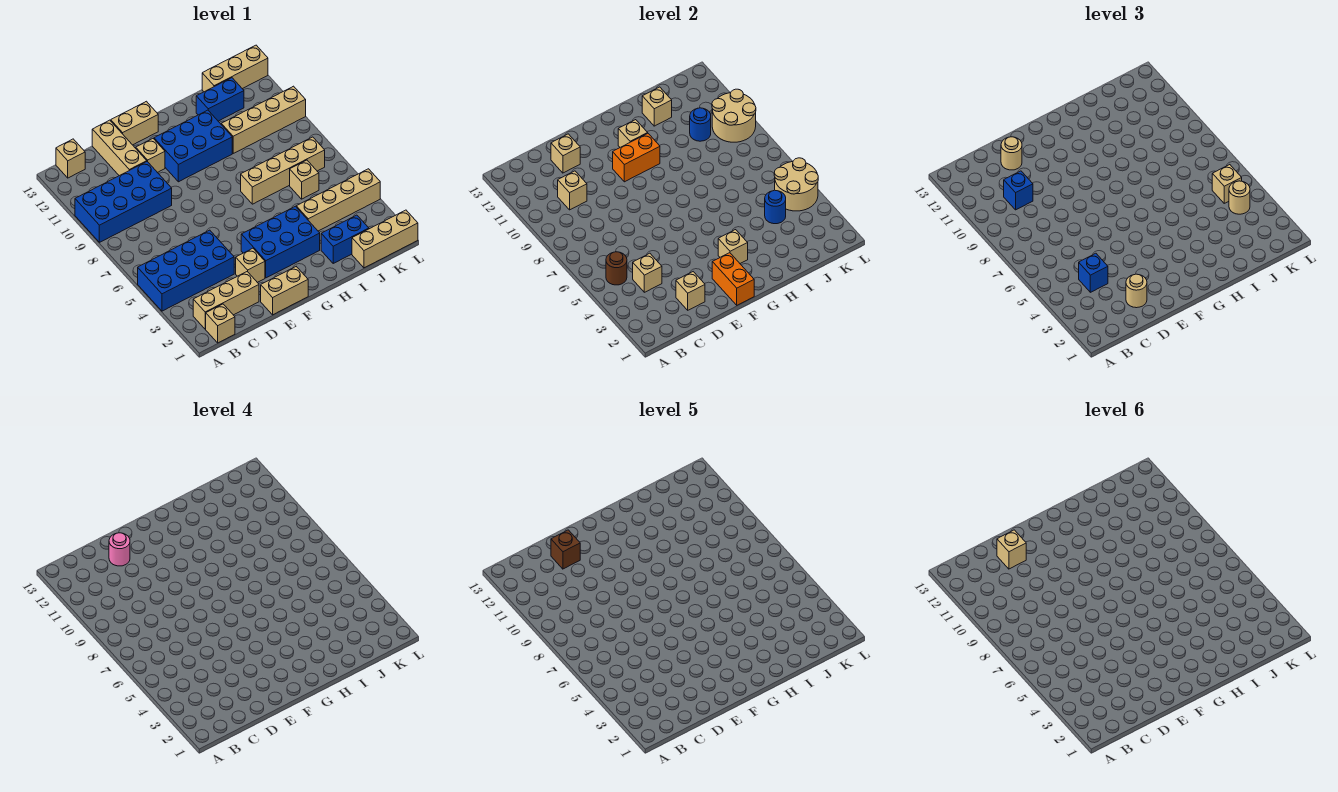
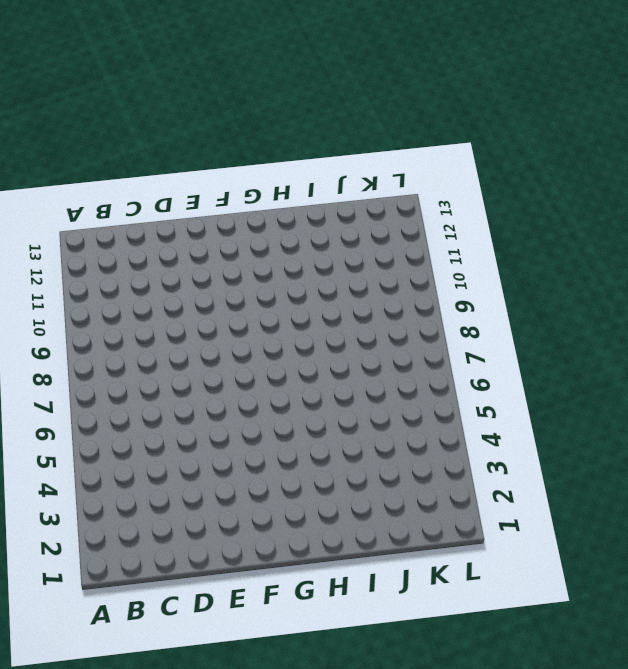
none -> blue 2x4 brick [138,230,234,311]
none -> blue 2x4 brick [75,162,172,242]
none -> tan 1x1 brick [206,304,235,343]
none -> tan 1x3 brick [193,272,259,329]

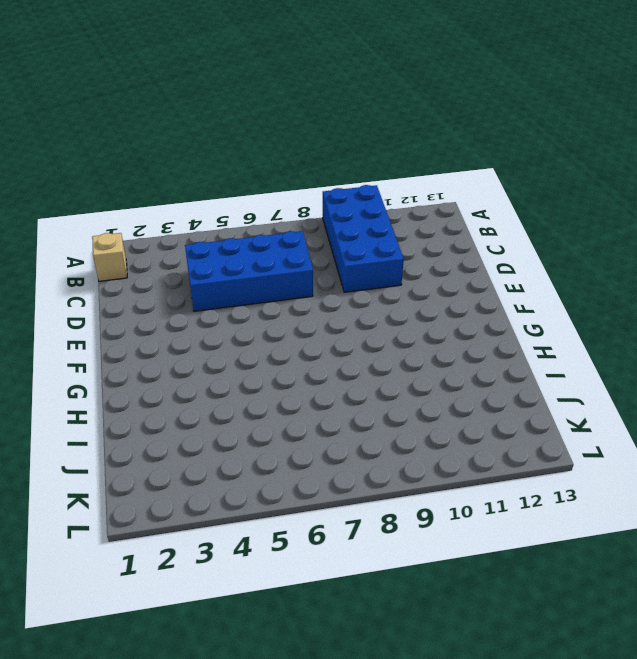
blue 2x4 brick [185,231,313,311] -> blue 2x4 brick turned to [138,230,234,311]
none -> tan 1x3 brick [193,272,259,329]
none -> tan 1x1 brick [56,139,85,178]
none -> tan 1x3 brick [92,120,147,176]
none -> tan 1x2 brick [261,267,308,315]

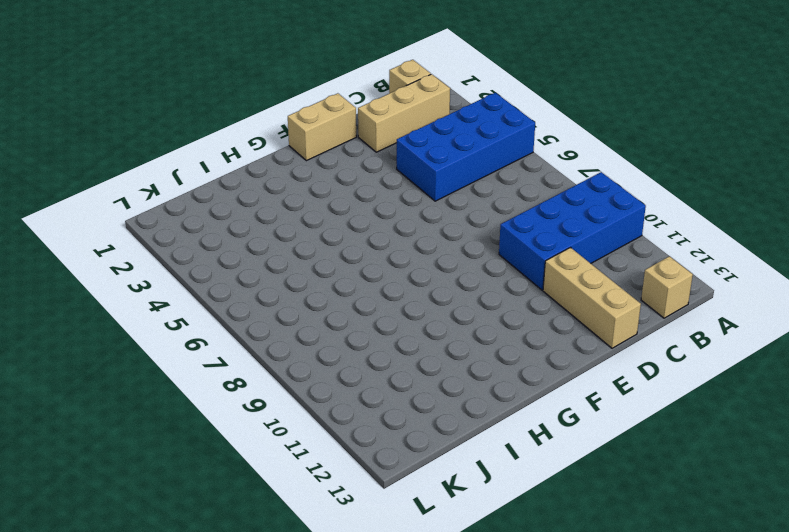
none -> tan 1x1 brick [236,248,265,282]
none -> tan 1x1 brick [136,139,165,173]
none -> tan 1x2 brick [111,101,158,145]
none -> blue 2x3 brick [241,206,320,278]

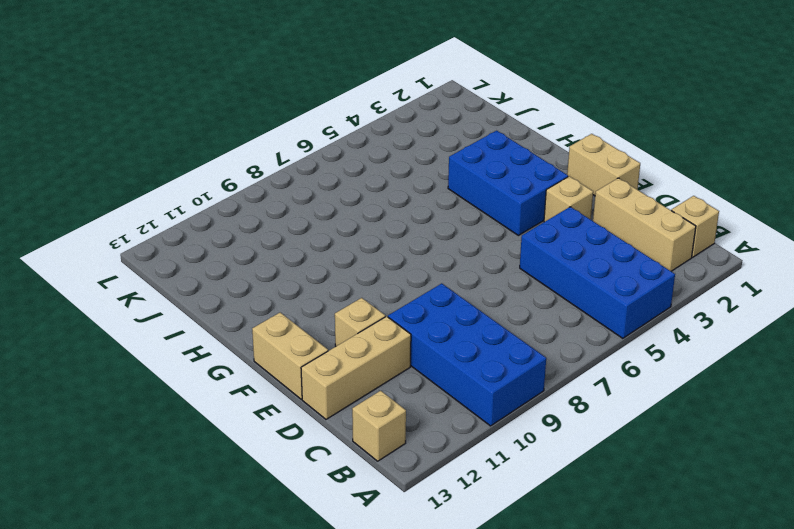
none -> blue 2x3 brick [154,110,232,182]
none -> tan 1x4 brick [241,137,325,204]
none -> blue 1x2 brick [321,215,369,263]
none -> tan 1x4 brick [296,169,380,231]

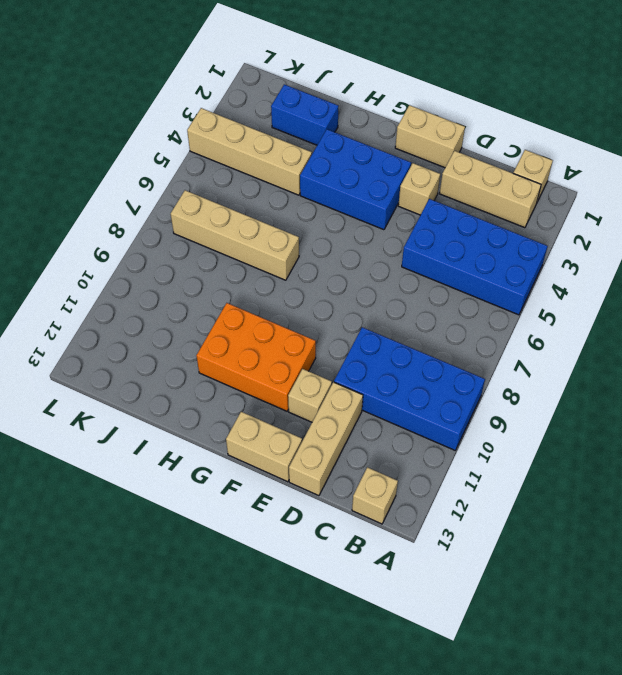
orange 2x3 brick [196,303,316,411] -> blue 2x3 brick [154,110,232,182]
none -> tan 1x4 brick [221,86,306,153]
none -> blue 1x2 brick [196,78,244,121]
none -> tan 1x3 brick [352,210,418,268]
none -> tan 1x1 brick [290,160,319,199]

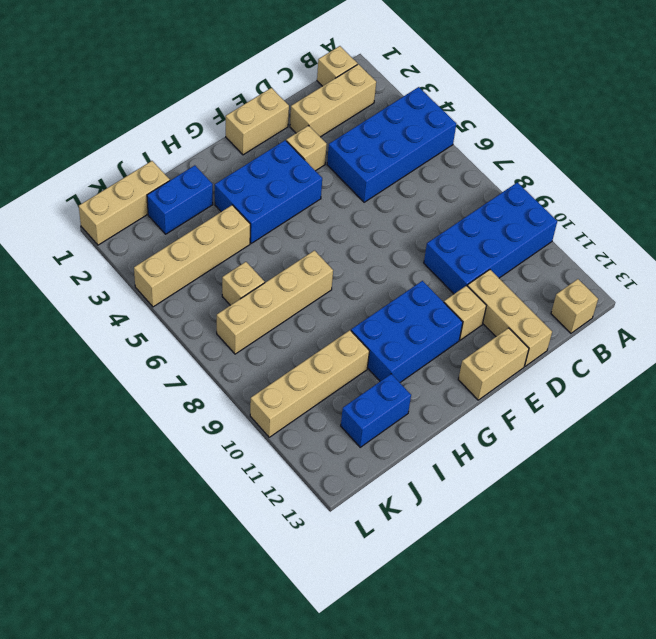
none -> tan 1x3 brick [202,45,268,92]
none -> brown 1x1 round brick [606,252,627,285]
none -> tan 1x1 brick [633,253,662,292]
none -> tan 1x1 brick [558,171,587,210]

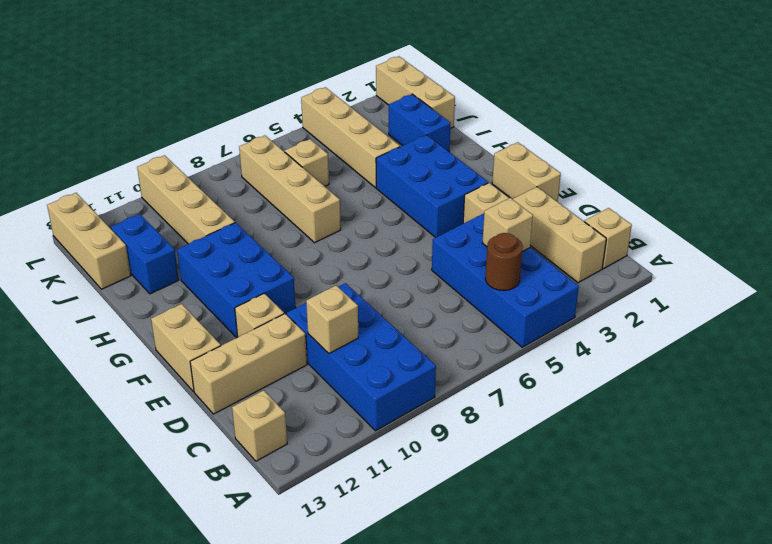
none -> tan 1x1 brick [676,272,705,310]
none -> tan 1x1 brick [551,134,580,173]
none -> orange 1x2 brick [712,253,754,305]
none -> orange 1x2 brick [613,134,660,182]

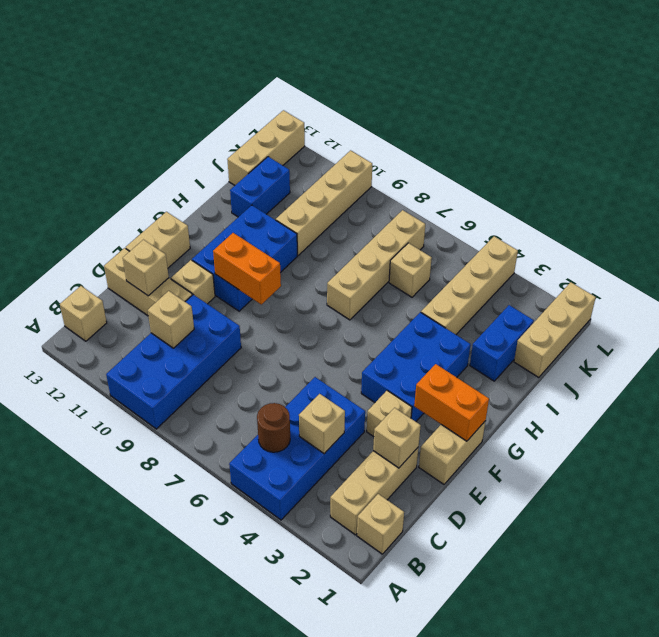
orange 1x2 brick [213,233,281,304] -> orange 1x2 brick turned to [613,134,660,182]
none -> tan 1x1 brick [718,230,748,263]
none -> tan 1x1 brick [618,120,648,147]
none -> tan 1x1 brick [642,87,672,126]
none -> blue 1x1 round brick [765,190,786,224]

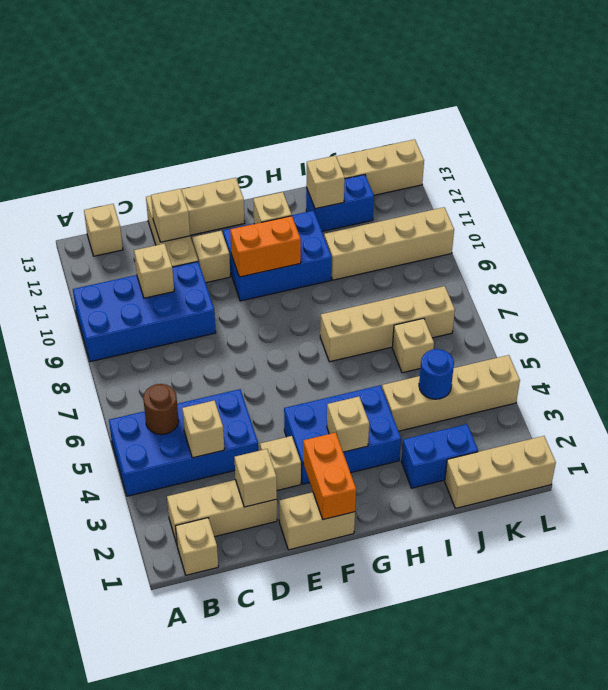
none -> blue 1x1 round brick [690,108,711,141]
none -> tan 2x2 round brick [774,158,818,211]
none -> tan 2x2 round brick [712,89,756,142]
none -> blue 1x1 brick [1079,253,1108,292]

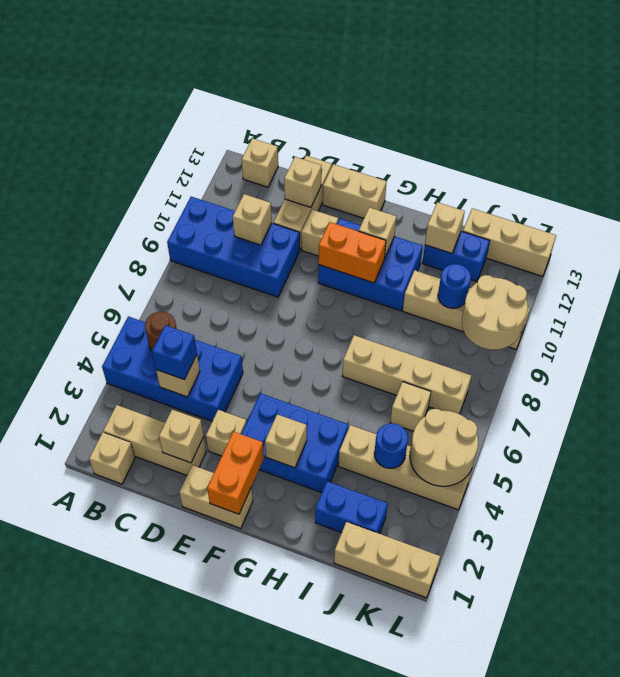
none -> blue 1x1 brick [1004,171,1033,210]
none -> tan 1x1 round brick [1126,274,1147,308]
none -> tan 1x1 round brick [1001,137,1022,170]
none -> tan 1x1 round brick [1229,181,1250,214]

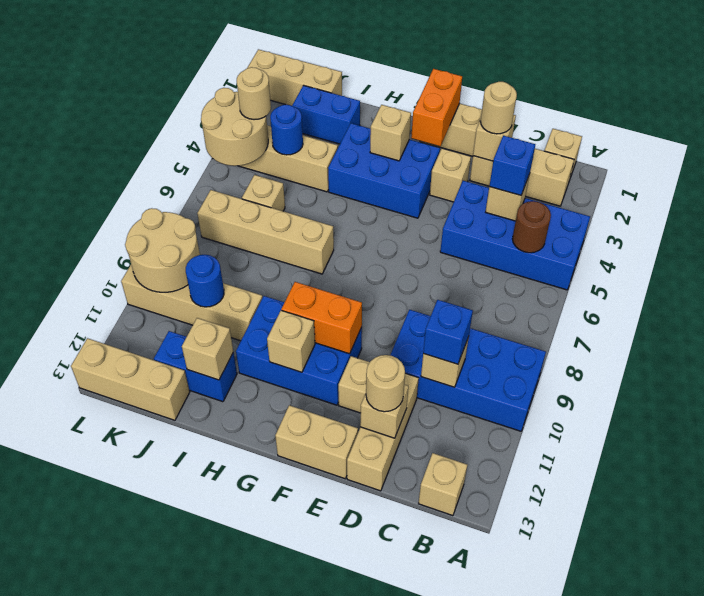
none -> tan 1x1 brick [1212,165,1242,203]
none -> pink 1x1 round brick [109,533,130,566]
none -> brown 1x1 brick [551,530,580,569]
none -> tan 1x1 brick [997,530,1026,569]

